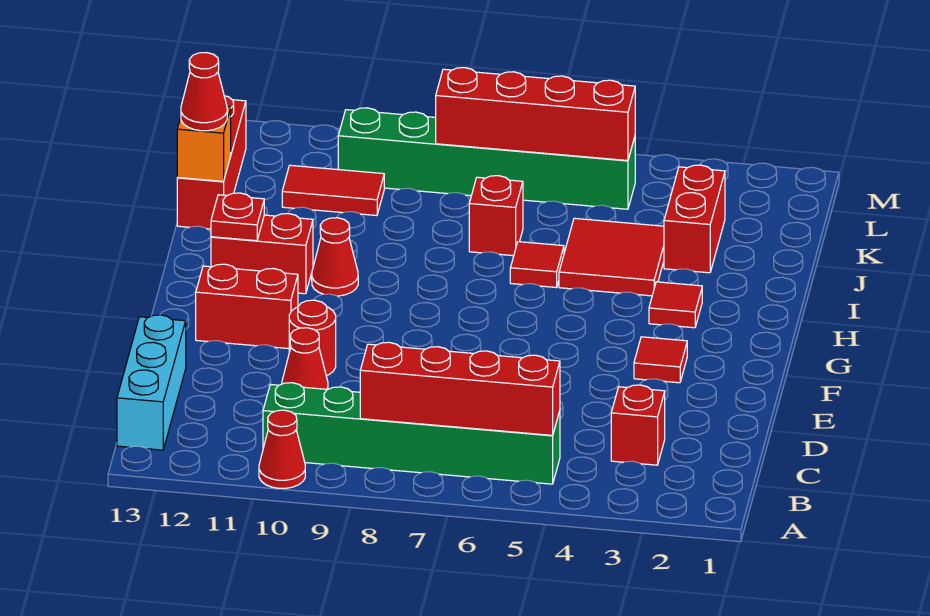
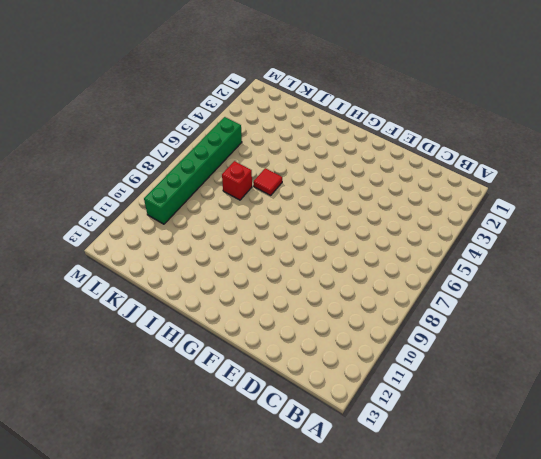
none -> red 1x1 cone [259,410,305,488]
none -> green 1x6 brick [263,383,560,484]
none -> cyan 1x3 brick [117,315,186,450]

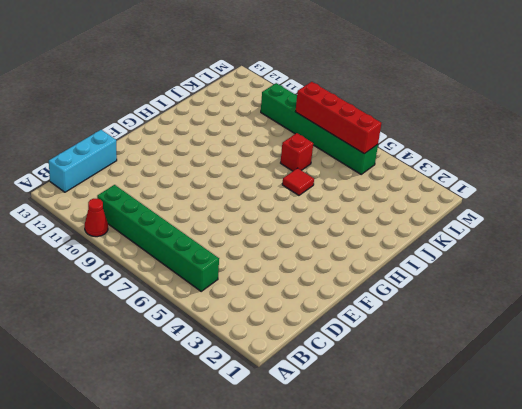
none -> red 1x1 brick [611,385,665,465]
none -> red 1x1 cone [282,328,328,389]
none -> red 1x1 round brick [289,300,336,376]

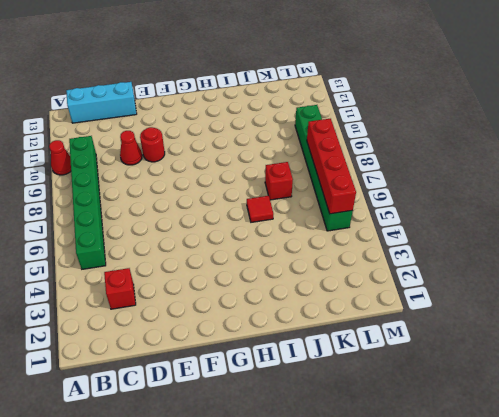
none -> red 1x1 tile [634,337,687,383]
none -> red 1x2 brick [196,264,298,349]
none -> red 1x1 tile [649,282,702,328]

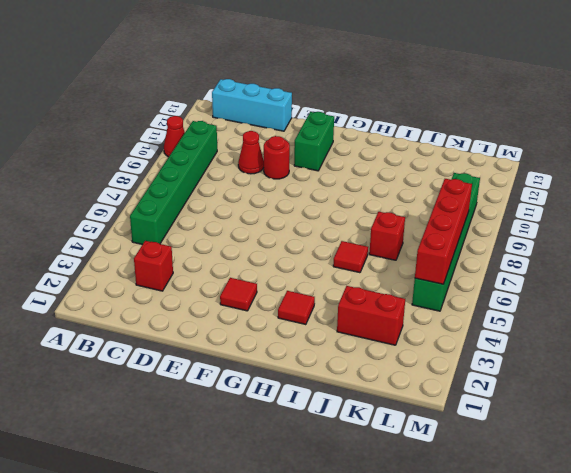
green 1x2 brick [294,112,334,171] -> red 1x2 brick [196,264,298,349]
none -> red 1x1 cone [312,218,358,296]
none -> red 1x2 brick [211,214,313,294]
none -> red 2x2 tile [559,218,664,296]

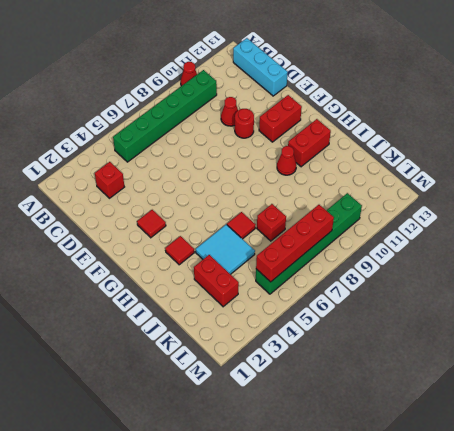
cyan 2x2 tile [196,224,255,274] -> red 2x2 tile [559,218,664,296]
none -> red 1x3 brick [177,96,246,229]
none -> red 1x2 tile [282,165,384,216]
none -> red 1x4 brick [360,342,560,435]

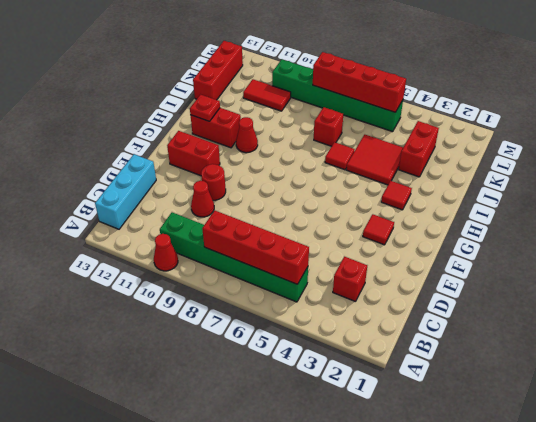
none -> orange 1x1 brick [177,107,231,181]
none -> red 1x1 cone [181,53,227,131]

